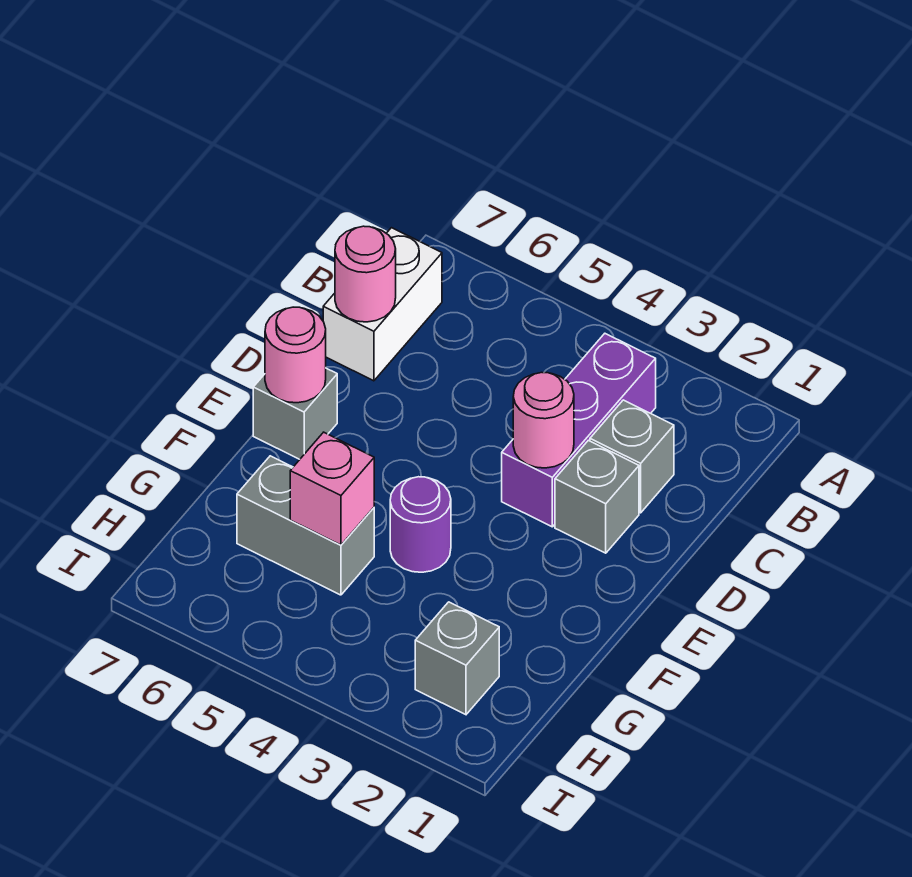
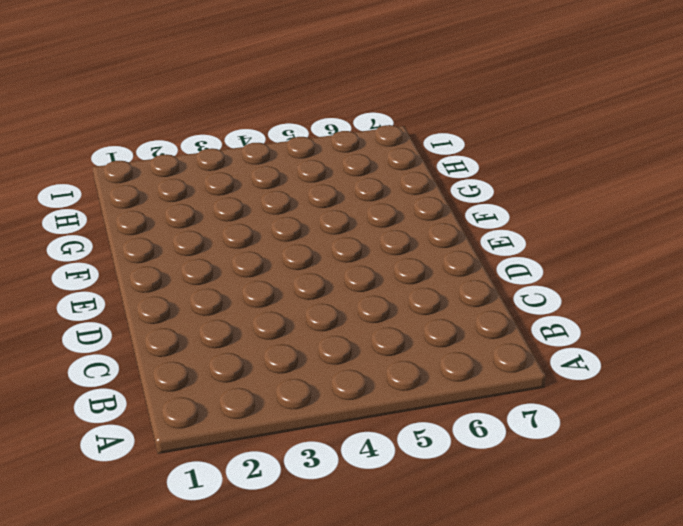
none -> purple 1x3 brick [502,334,656,527]
none -> white 1x2 brick [323,228,442,381]
none -> grey 1x1 brick [590,400,674,513]

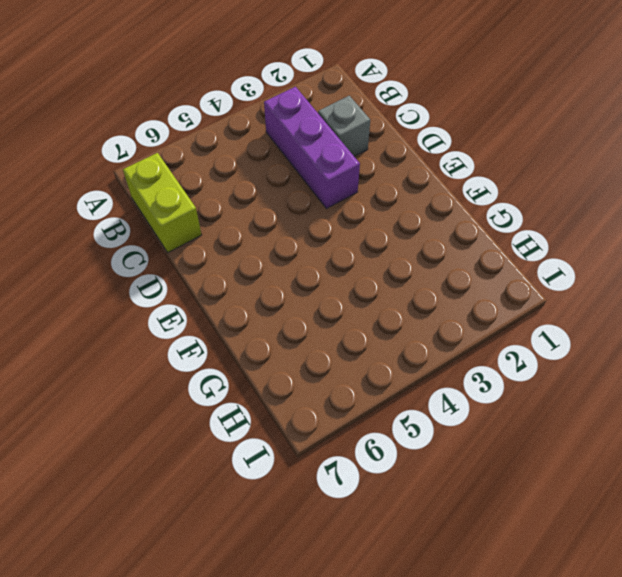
lime 1x2 brick [123,153,202,252] -> white 1x2 brick [323,228,442,381]
none -> grey 1x1 brick [555,440,639,553]
none -> grey 1x1 brick [253,368,337,459]
none -> purple 1x1 round brick [390,477,451,572]

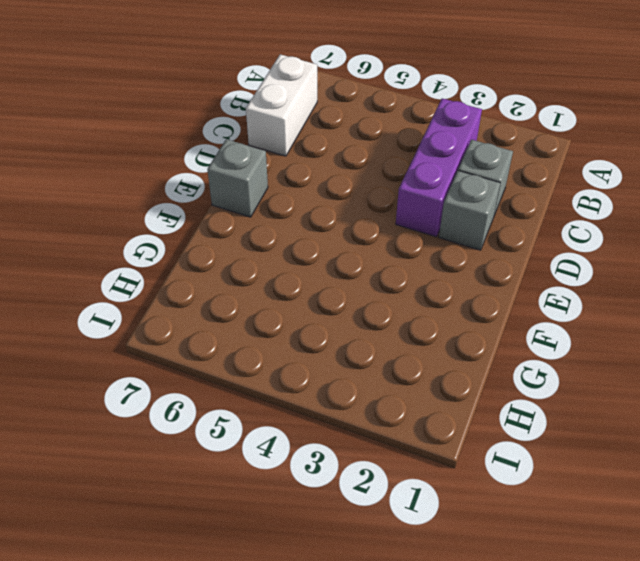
none -> purple 1x1 round brick [390,477,451,572]
none -> grey 1x2 brick [237,456,374,595]
none -> grey 1x1 brick [415,602,499,715]

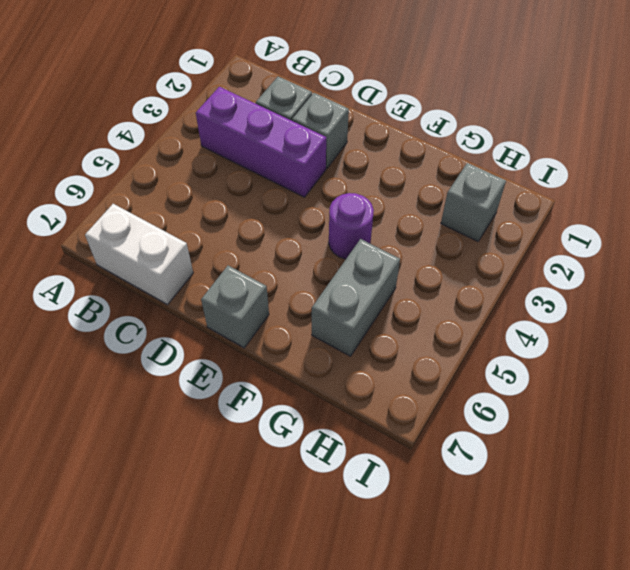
none -> pink 1x1 round brick [335,226,396,322]
none -> pink 1x1 round brick [513,372,574,468]
none -> pink 1x1 round brick [265,307,326,403]

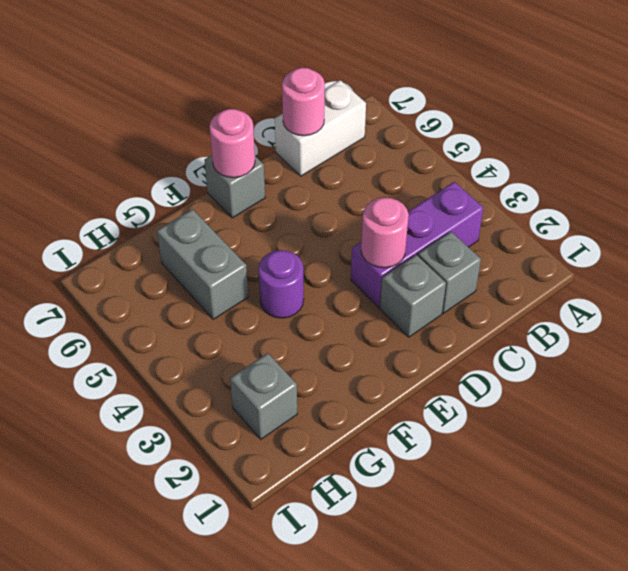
none -> pink 1x1 brick [290,432,374,545]

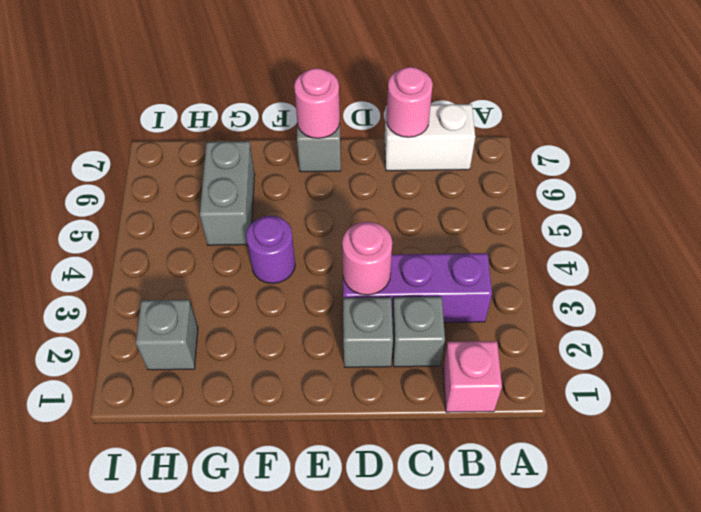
pink 1x1 brick [443,341,502,412] -> pink 1x1 brick moved to [290,432,374,545]

